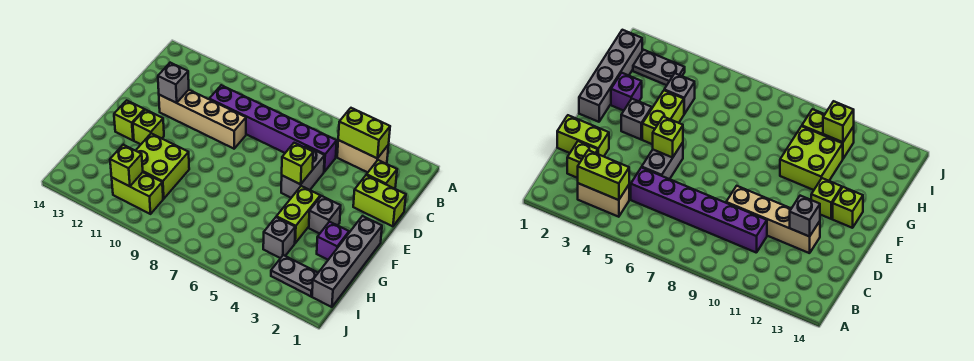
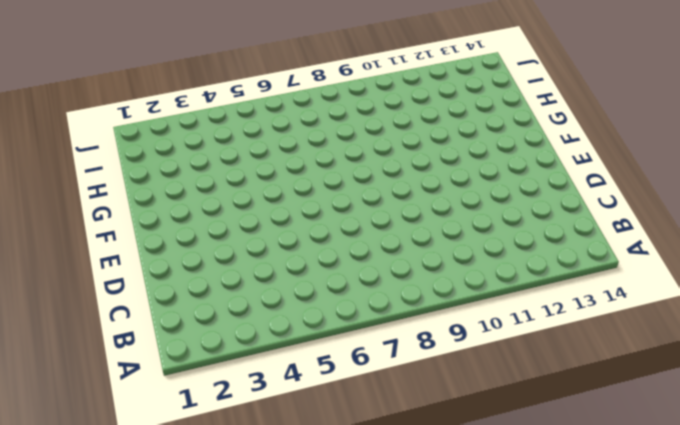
none -> tan 1x2 brick [337,140,389,172]
none -> lime 1x1 brick [367,160,397,188]
none -> purple 1x6 brick [209,85,337,172]

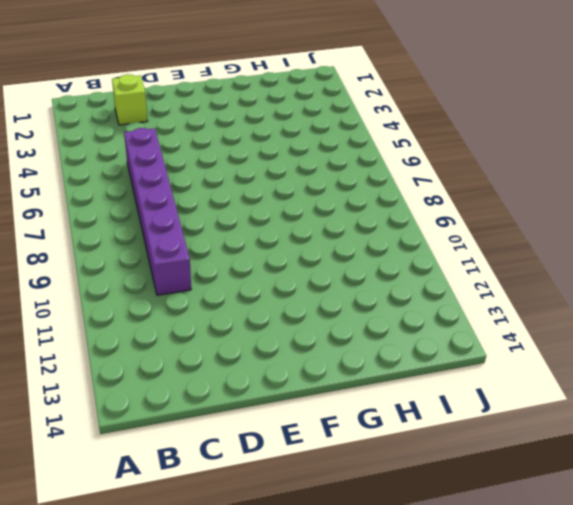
none -> tan 1x2 brick [337,140,389,172]
none -> lime 1x2 brick [353,175,406,226]
none -> grey 1x2 brick [281,146,325,198]

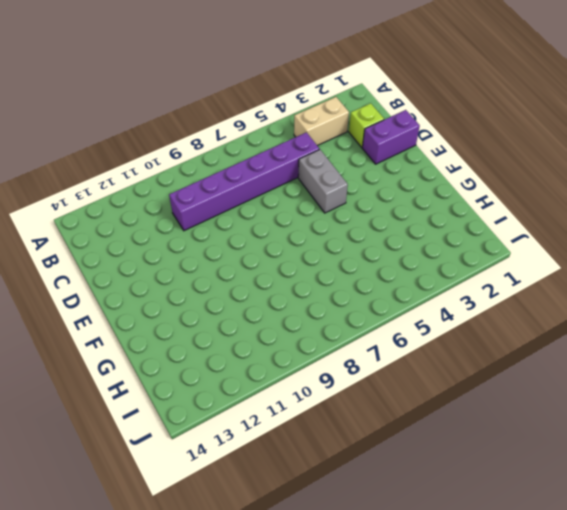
purple 1x2 brick [362,110,420,164] -> lime 1x2 brick [353,175,406,226]
none -> tan 1x4 brick [159,90,246,149]
none -> grey 1x4 brick [312,216,382,307]
none -> grey 1x1 brick [309,196,341,234]

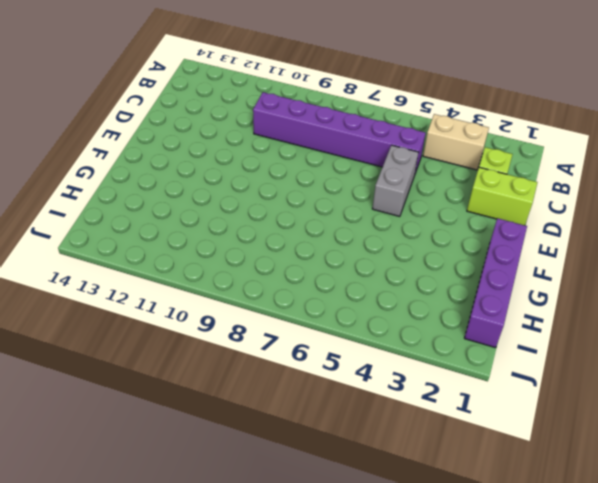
purple 1x4 brick [465,218,527,348] -> grey 1x4 brick [312,216,382,307]
none -> tan 1x4 brick [159,90,246,149]
none -> grey 1x1 brick [309,196,341,234]
none -> lime 1x2 brick [277,186,320,243]

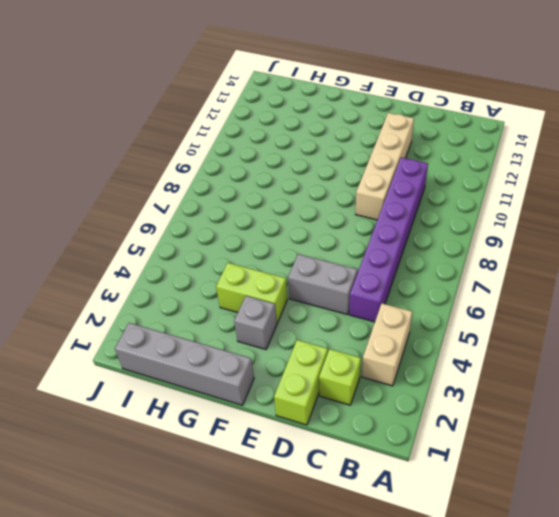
none -> lime 1x1 brick [133,110,164,144]
none -> lime 1x1 brick [114,100,144,140]
none -> purple 1x1 brick [317,222,349,260]

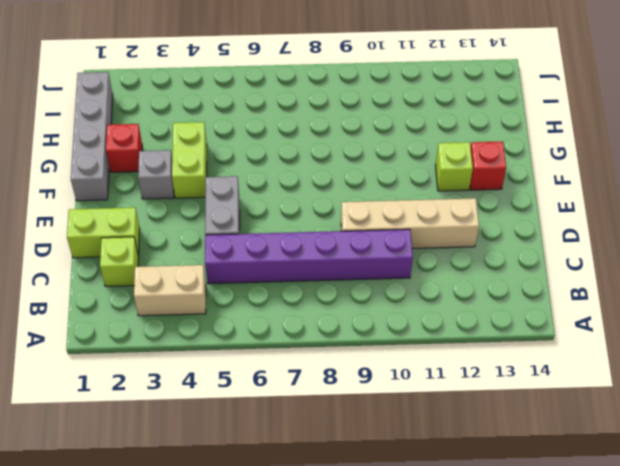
red 1x1 brick [470,142,506,190] -> lime 1x1 brick [114,100,144,140]
red 1x1 brick [106,124,142,172] -> purple 1x1 brick [317,222,349,260]
none -> lime 2x2 brick [136,133,189,199]
none -> grey 1x1 brick [263,217,295,258]
none -> grey 1x2 plate [271,255,318,296]

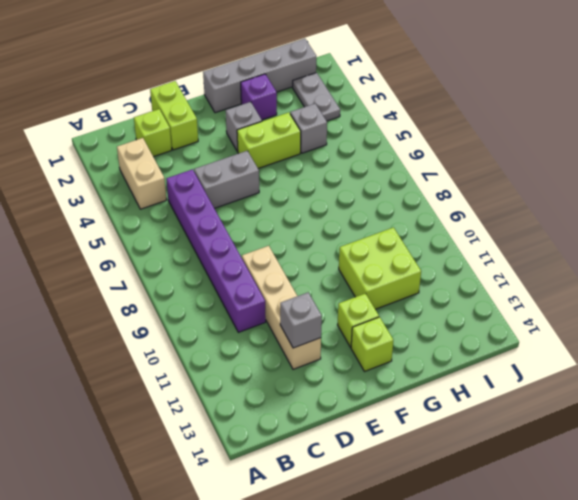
none -> lime 1x2 brick [112,172,163,214]
none -> lime 1x2 brick [338,108,390,158]
none -> lime 1x1 brick [282,143,313,184]

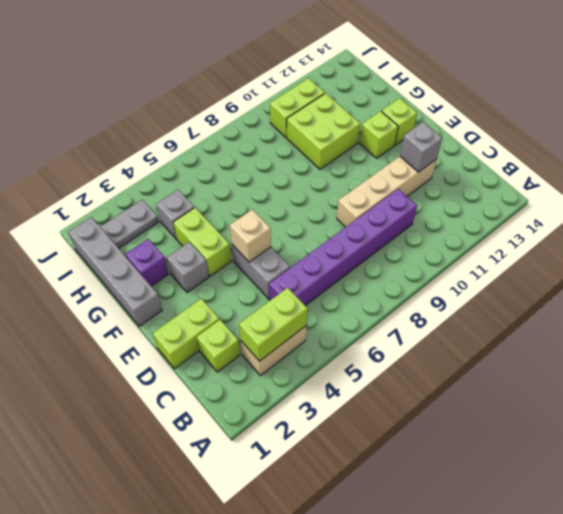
tan 1x1 brick [230,210,271,262] -> lime 1x1 brick [282,143,313,184]
none -> lime 1x1 brick [110,145,143,186]

